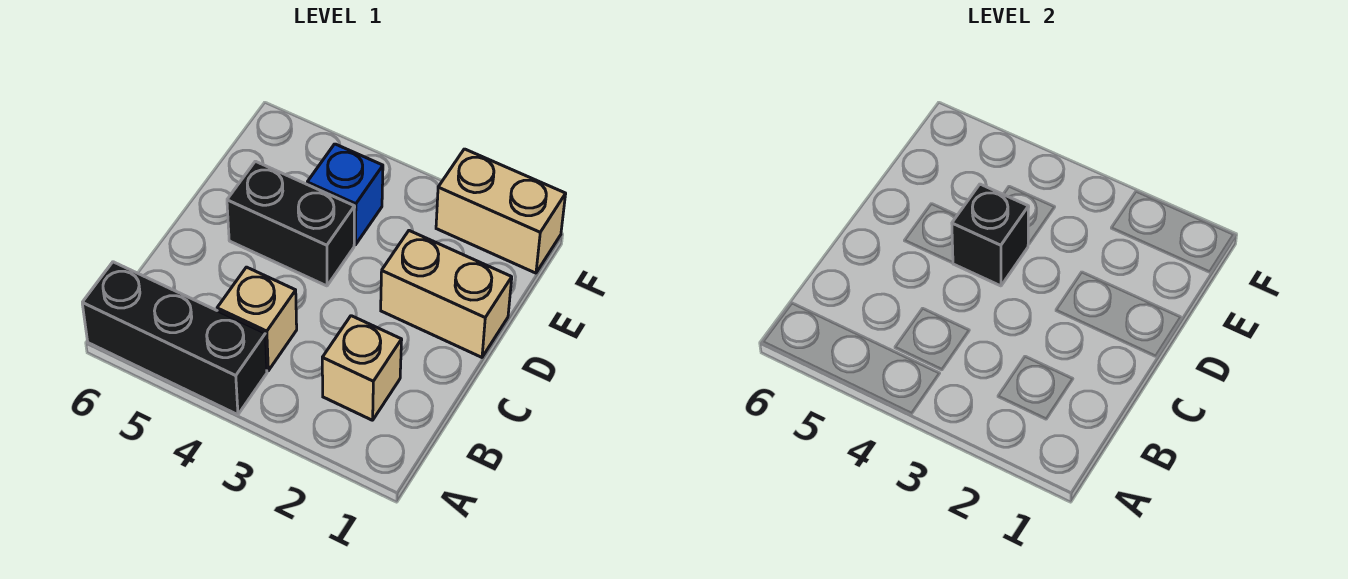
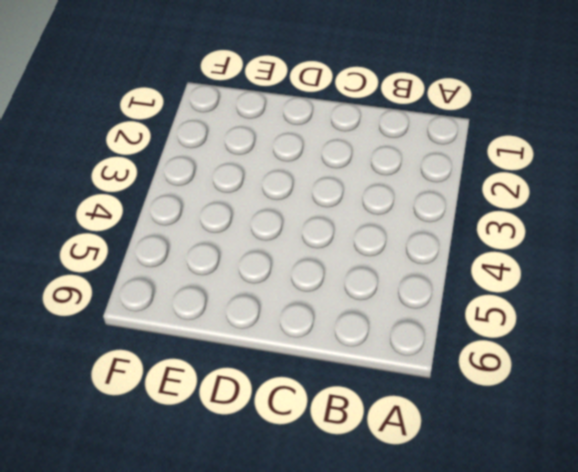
none -> black 1x3 brick [82,262,267,415]
none -> tan 1x1 brick [322,316,402,420]

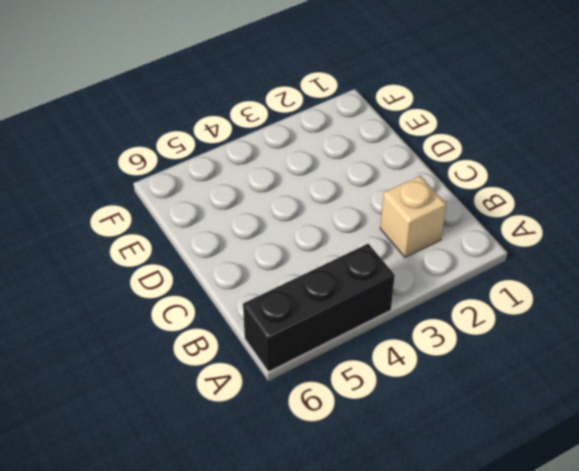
none -> tan 1x1 brick [217,267,297,371]
none -> tan 1x2 brick [381,231,512,357]

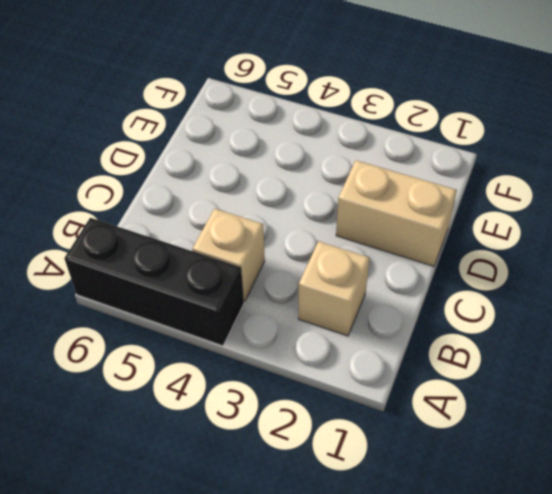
none -> black 1x2 brick [227,161,355,286]
none -> blue 1x1 brick [307,144,383,245]

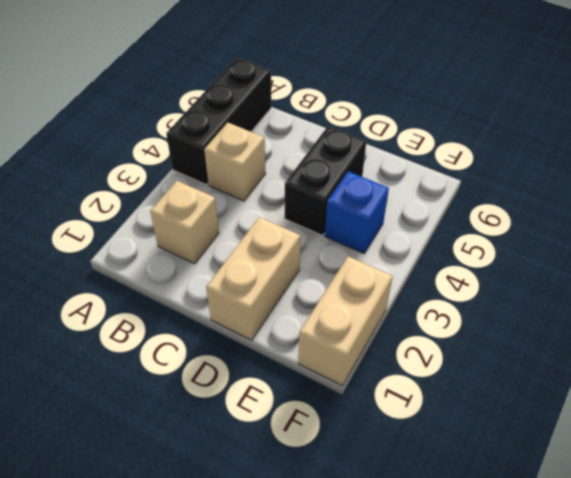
none -> black 1x1 brick [952,184,1029,286]

